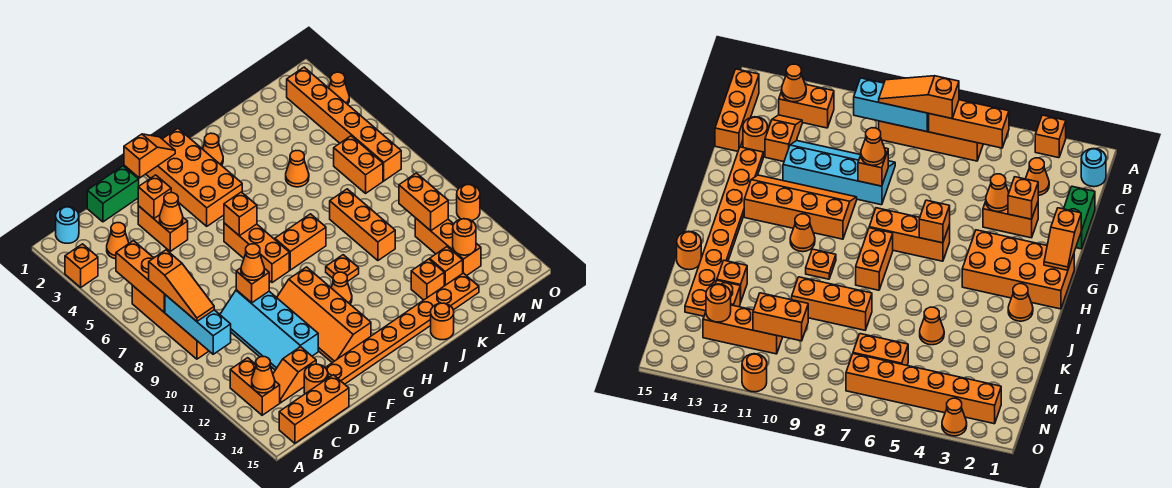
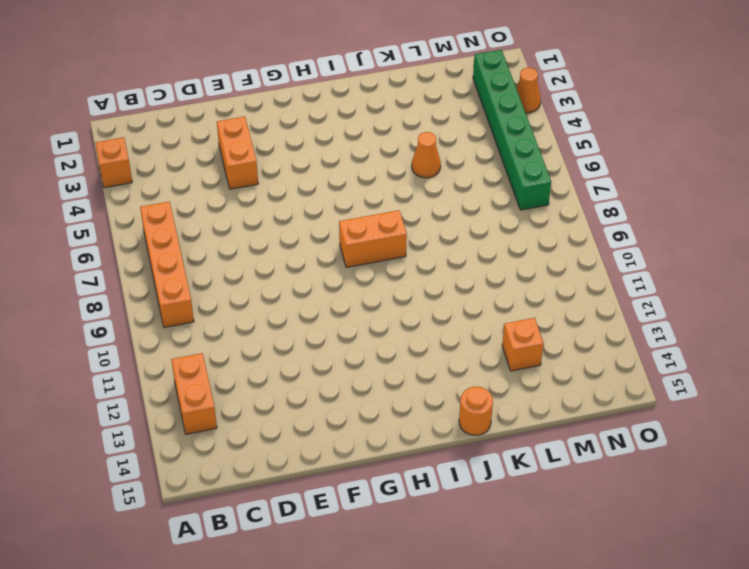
green 1x6 brick [473,50,551,210] -> orange 1x6 brick [287,67,401,181]
none -> cyan 1x1 round brick [56,207,79,243]
none -> orange 1x3 brick [279,375,349,443]
none -> orange 1x1 cone [107,223,129,259]
none -> orange 1x2 slope [273,347,316,403]

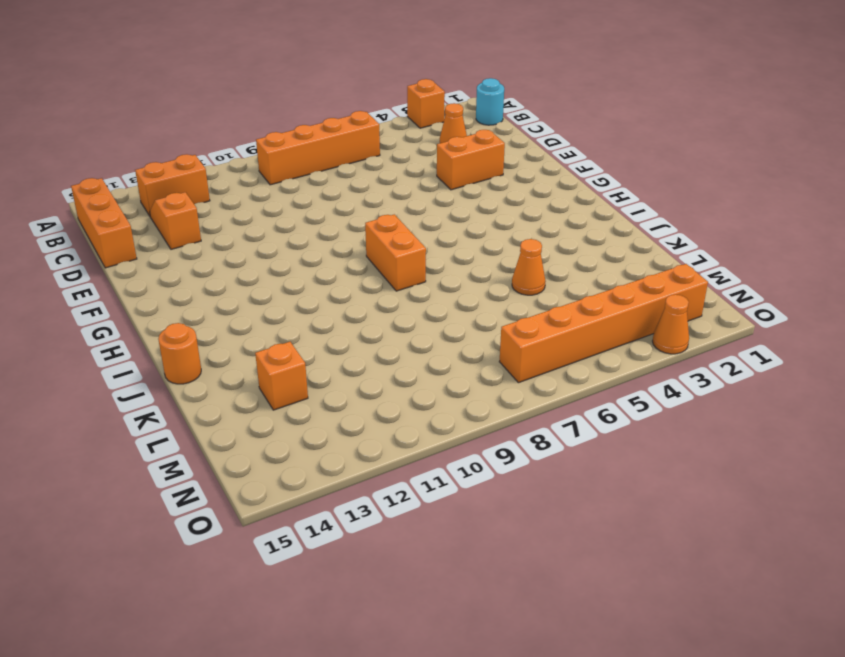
none -> green 1x2 brick [87,166,139,222]
none -> cyan 2x4 slope [220,290,318,370]
none -> orange 1x1 round brick [304,364,328,394]
none -> orange 1x8 plate [325,273,479,384]

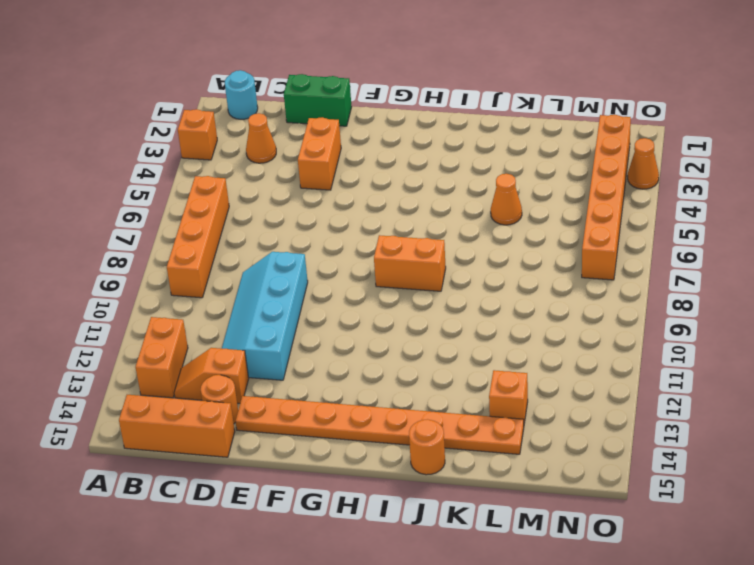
none -> orange 2x4 slope [277,267,371,363]
none -> orange 2x4 brick [146,128,242,226]
none -> orange 1x3 brick [224,223,289,283]
none -> orange 1x1 cone [331,272,352,304]

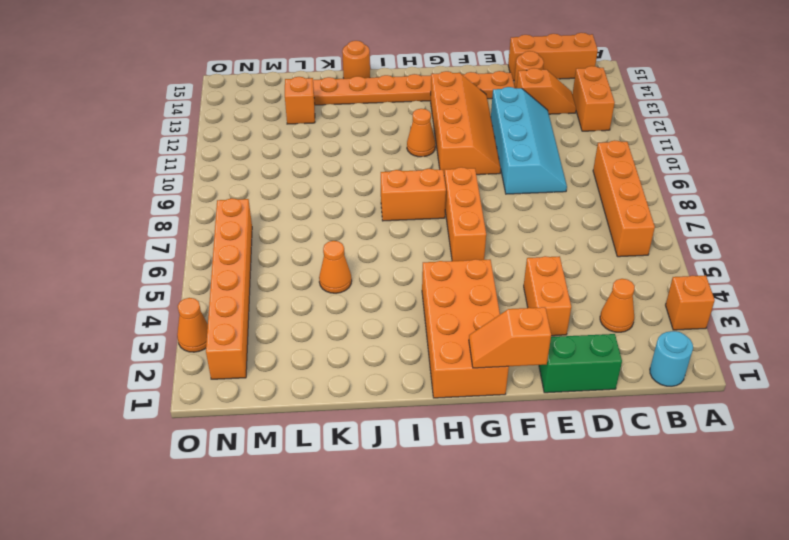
none -> orange 1x1 cone [203,133,223,166]
none -> orange 1x1 plate [326,255,359,282]
none -> orange 1x3 brick [330,189,395,260]
none -> orange 1x1 brick [411,259,444,300]

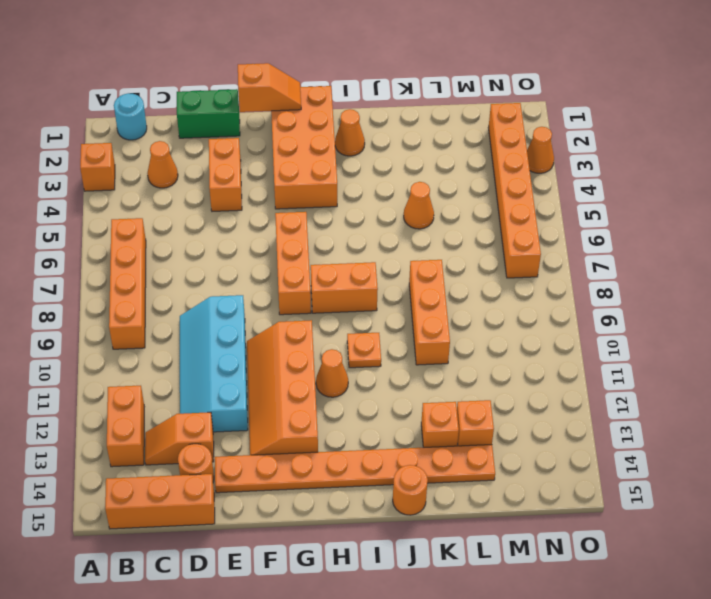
none -> orange 1x2 brick [334,136,383,193]
none -> orange 1x3 brick [415,218,481,276]
none -> orange 1x1 round brick [457,185,480,221]
none -> orange 1x3 brick [116,241,165,312]

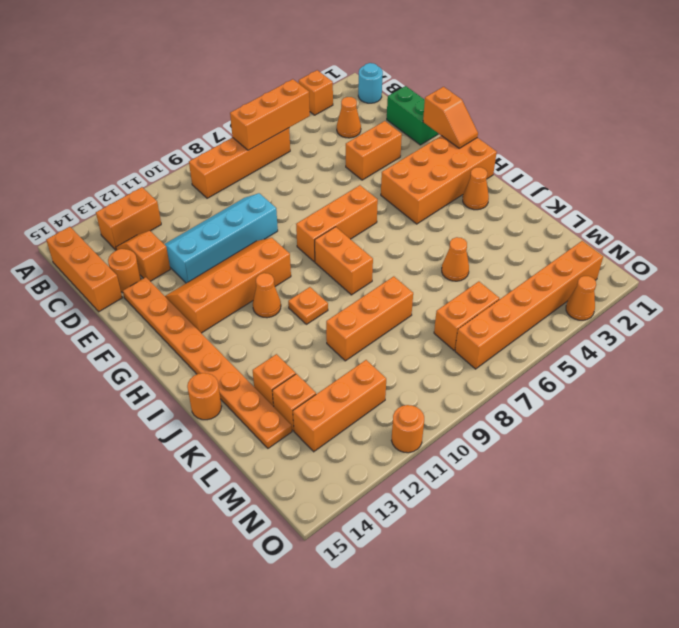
none -> cyan 1x3 brick [165,295,231,354]
none -> orange 1x1 cone [252,357,275,393]
none -> orange 1x1 brick [138,175,171,219]
none -> orange 1x1 cone [160,193,183,229]

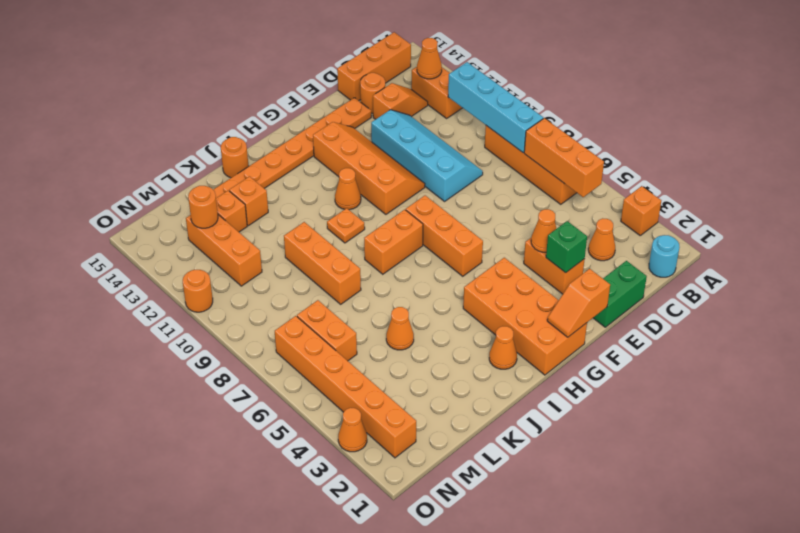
cyan 1x4 brick [448,62,543,153] -> cyan 1x3 brick [165,295,231,354]
green 1x1 brick [546,221,587,273] -> orange 1x1 brick [138,175,171,219]
none -> orange 1x1 brick [236,268,269,303]
none -> orange 1x1 brick [224,192,257,236]
none -> orange 1x2 brick [399,173,448,231]
none -> orange 1x3 slope [149,250,214,321]

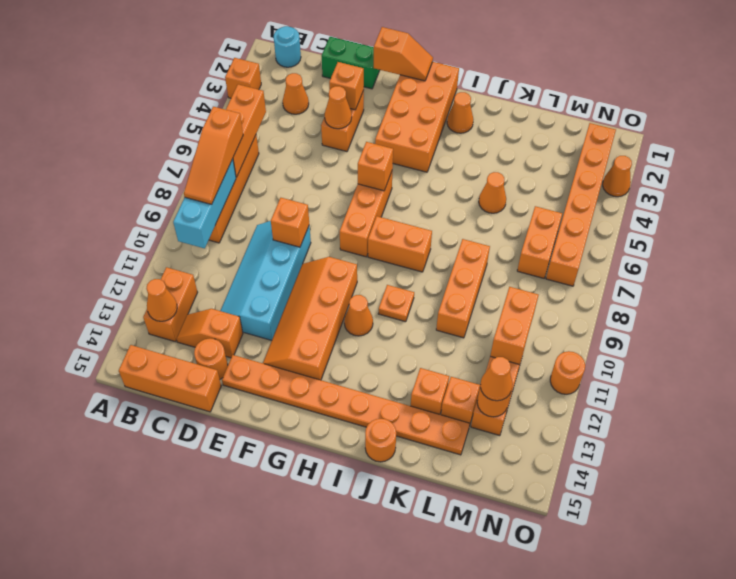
orange 1x1 cone [480,357,513,401] -> orange 1x1 cone moved to [241,244,264,280]

